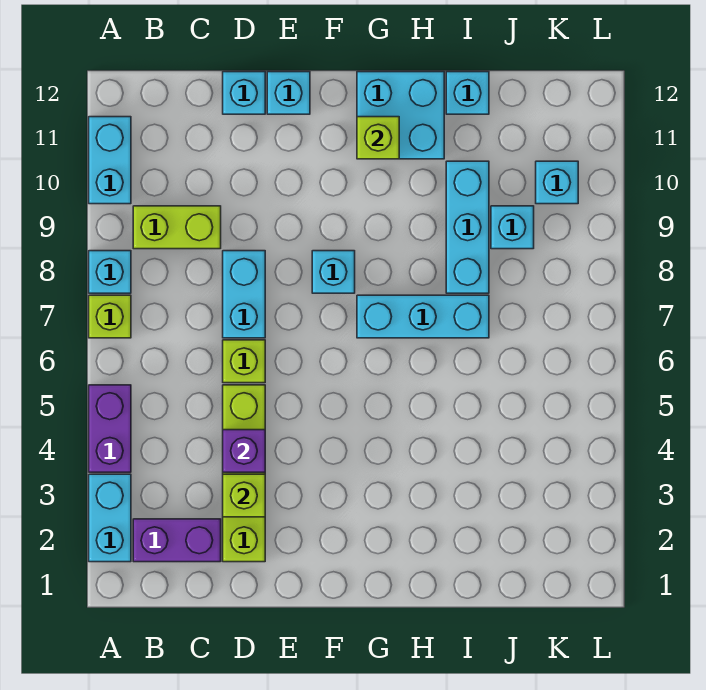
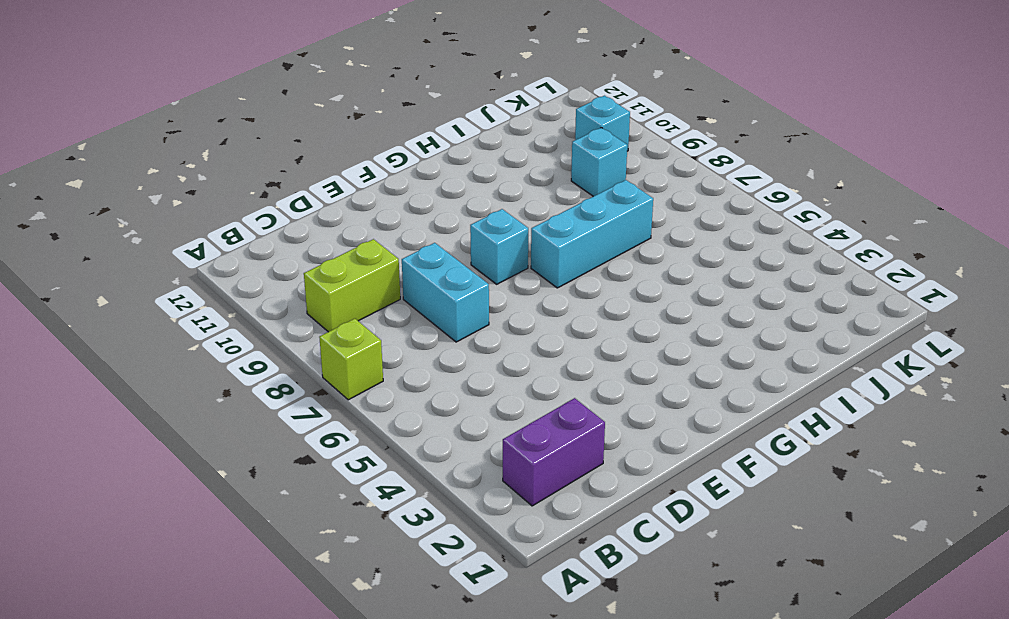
none -> cyan 1x2 brick [89,474,131,562]
none -> purple 1x2 brick [89,385,131,472]
none -> cyan 1x1 brick [89,251,131,293]

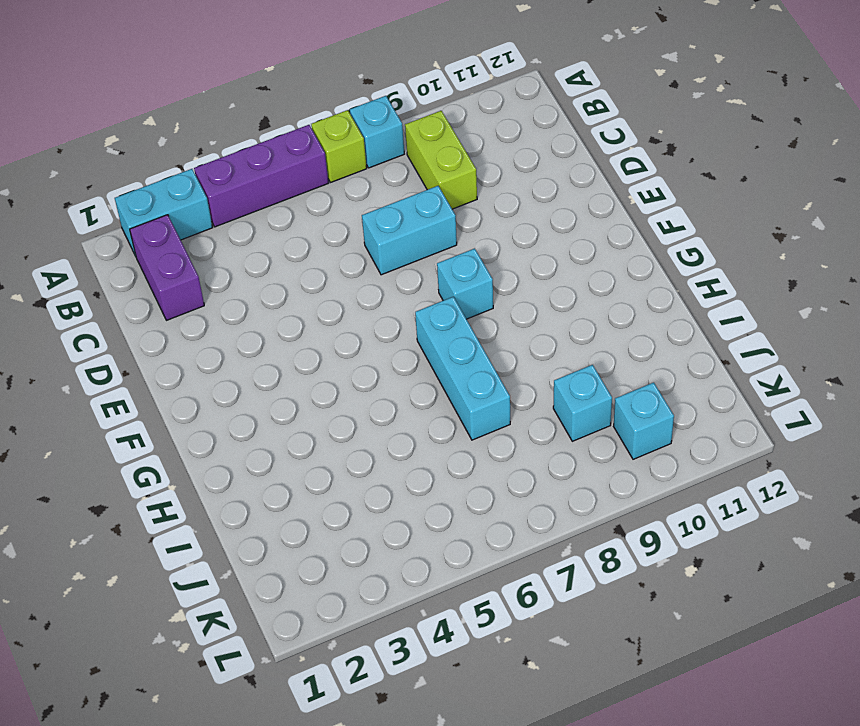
purple 1x3 brick [194,125,328,227] -> purple 1x2 brick [89,385,131,472]
none -> cyan 1x2 brick [89,117,131,204]
none -> lime 1x4 brick [223,385,265,562]
none -> lime 1x1 brick [223,340,265,383]

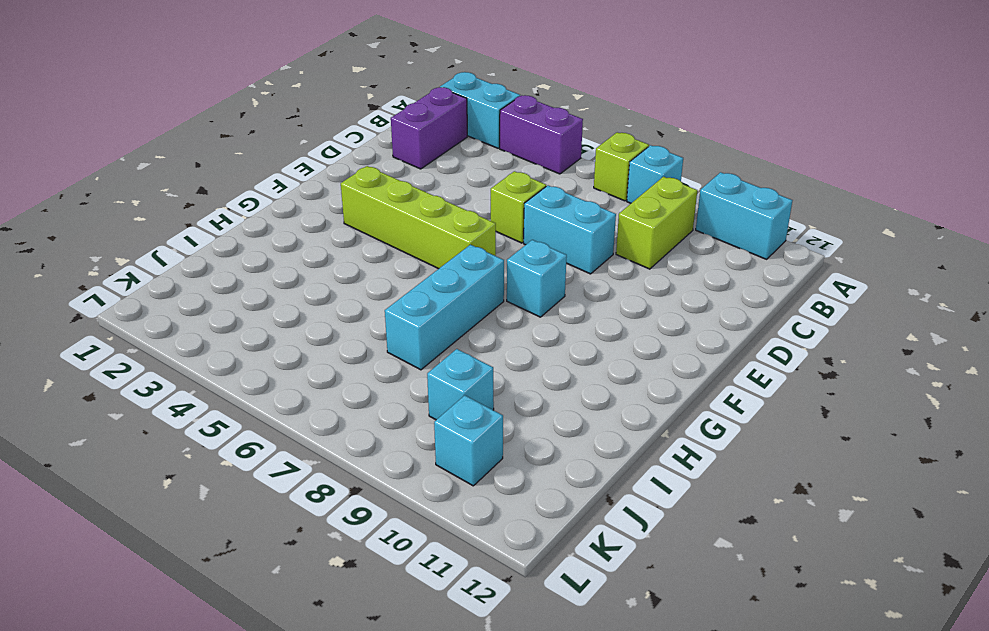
lime 1x4 brick [341,166,496,269] -> lime 1x4 brick moved to [223,385,265,562]
none -> cyan 1x1 brick [223,72,265,114]
none -> cyan 1x1 brick [267,72,310,114]
none -> cyan 2x2 brick [357,72,444,159]

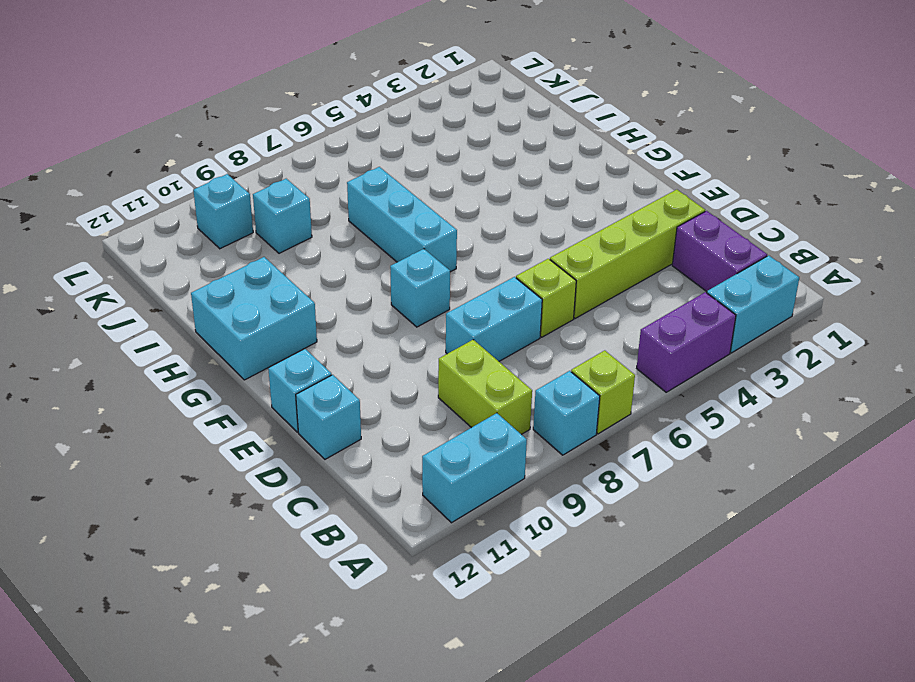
none -> cyan 1x3 brick [446,161,489,293]
none -> cyan 1x1 brick [446,72,489,114]
none -> lime 1x1 brick [223,474,265,517]

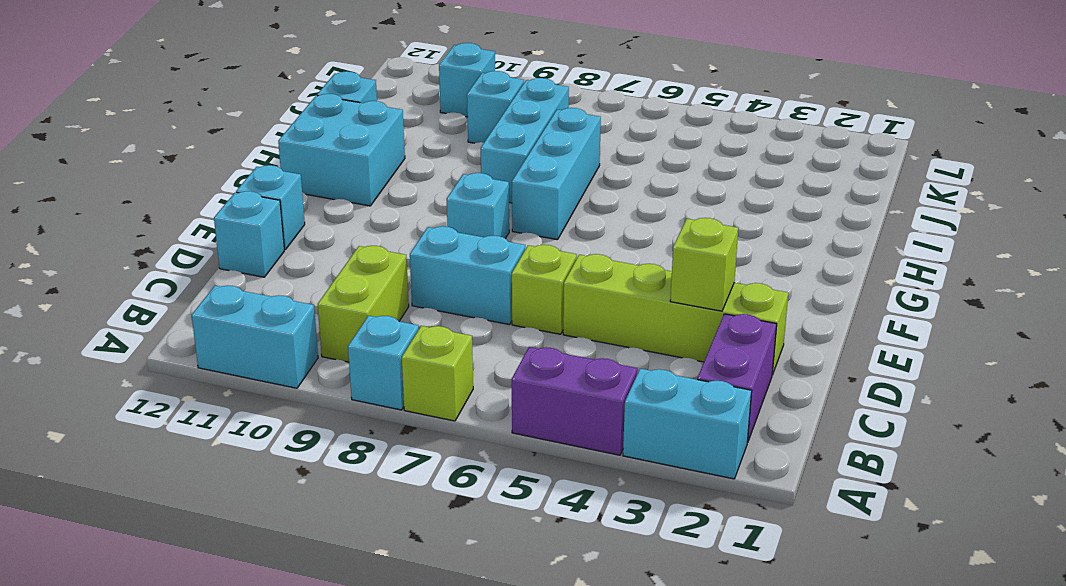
cyan 1x3 brick [481,78,569,203] -> cyan 1x3 brick turned to [446,161,489,293]
none -> purple 1x1 brick [223,430,265,472]
none -> lime 1x1 brick [357,117,399,159]

